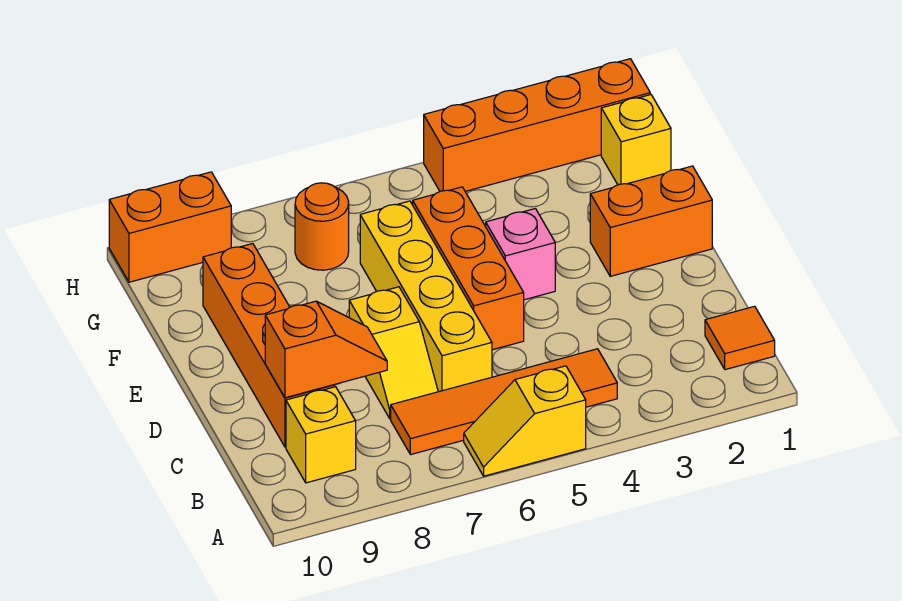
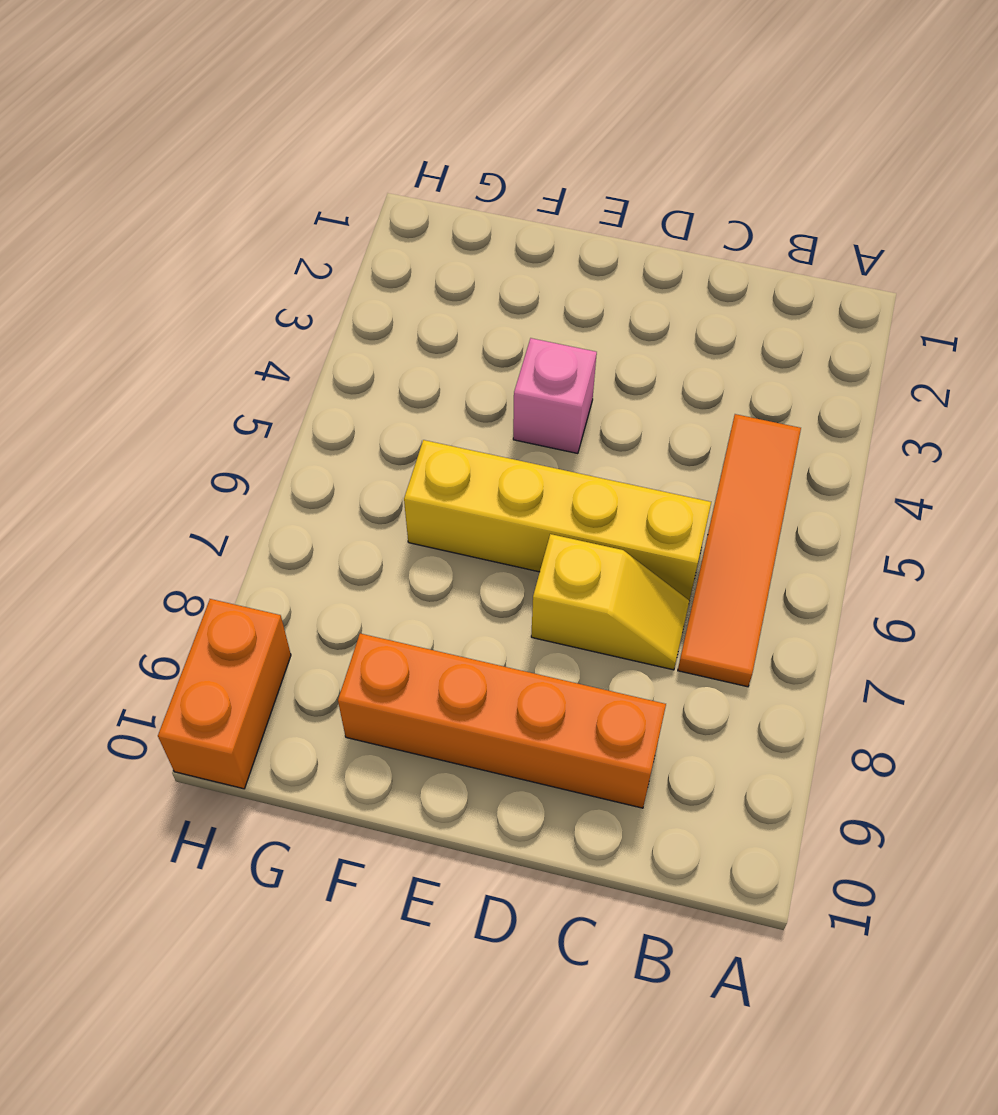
none -> yellow 1x2 slope [464,366,586,476]
none -> orange 1x1 tile [705,306,775,370]
none -> yellow 1x1 brick [286,387,356,483]

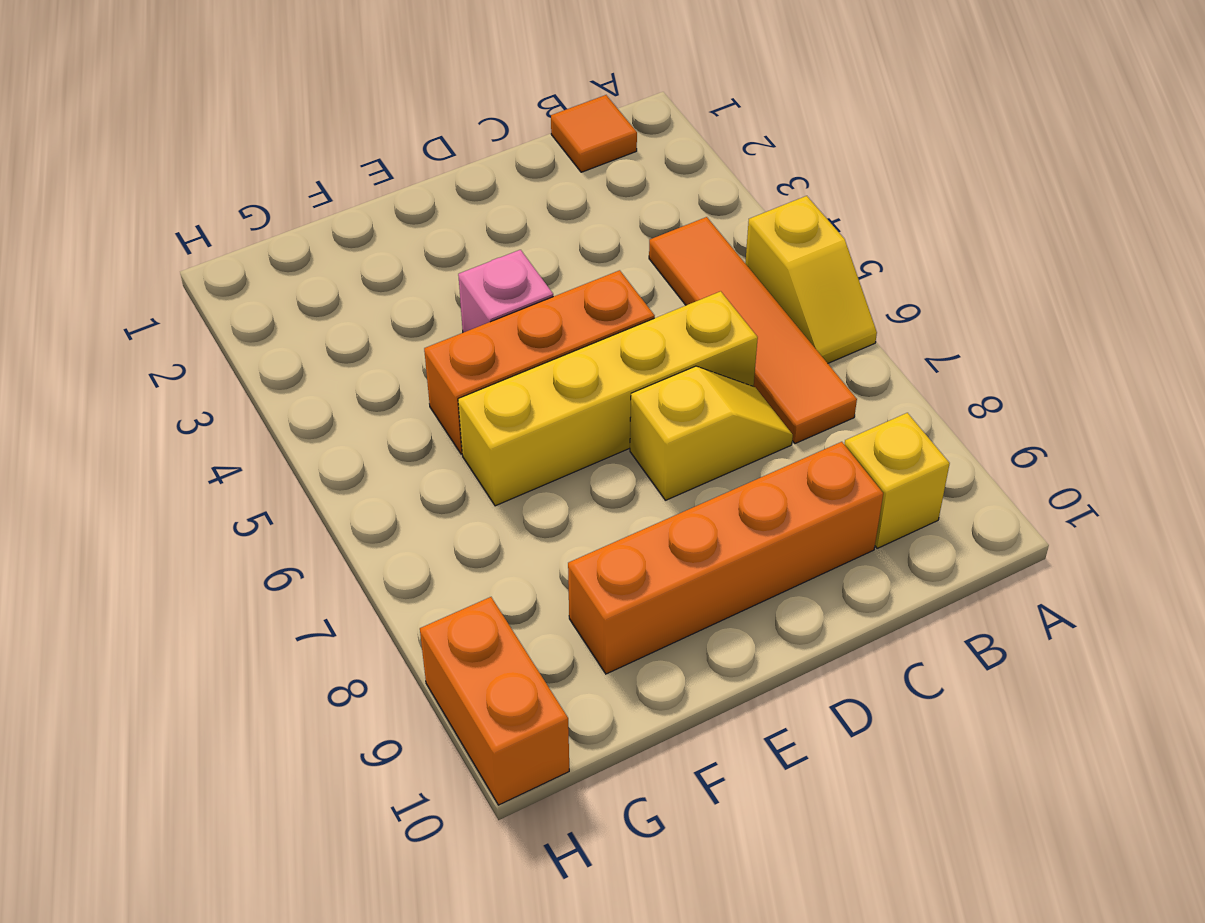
none -> orange 1x2 brick [590,166,712,276]
none -> yellow 1x1 brick [601,95,671,185]
none -> orange 1x1 round brick [295,183,349,270]

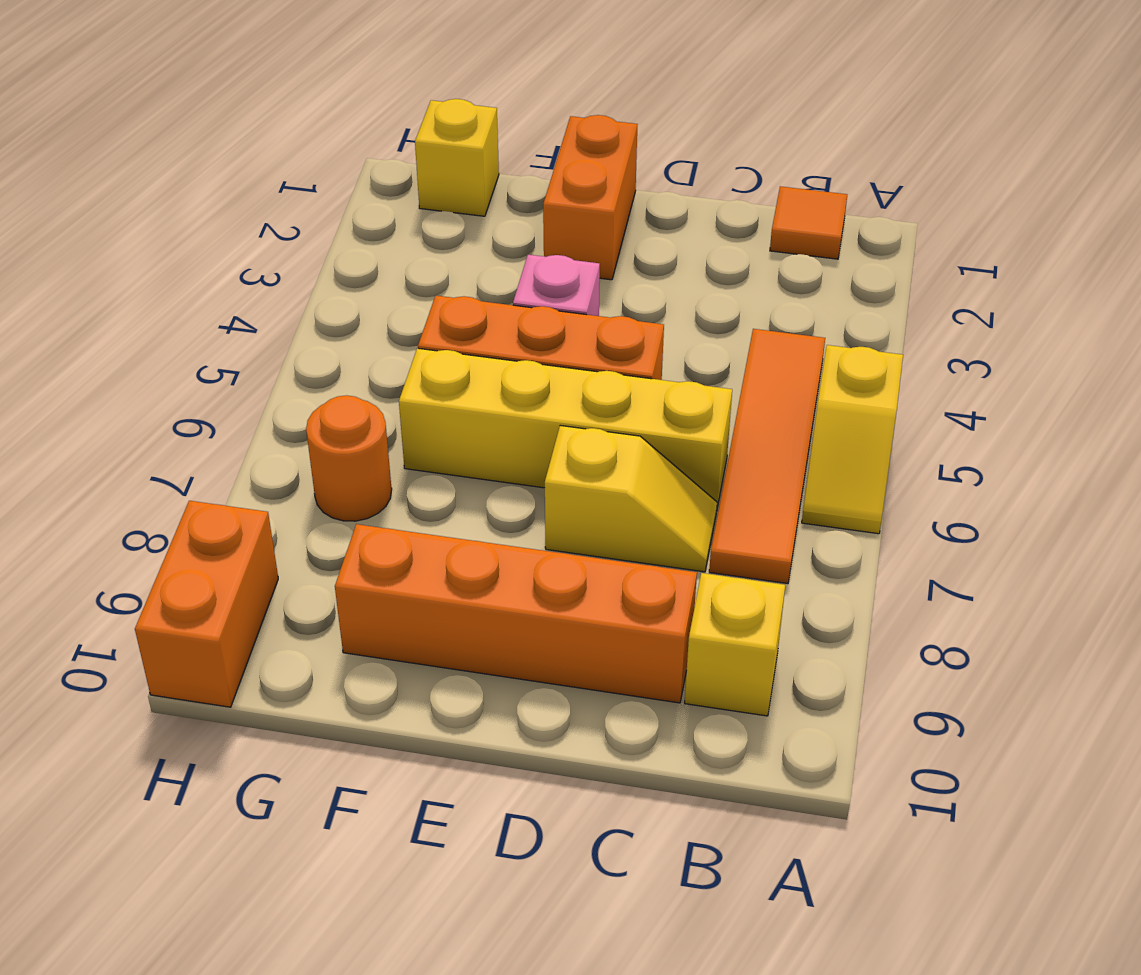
none -> orange 1x4 brick [424,59,650,191]
none -> orange 1x2 slope [265,301,387,398]

